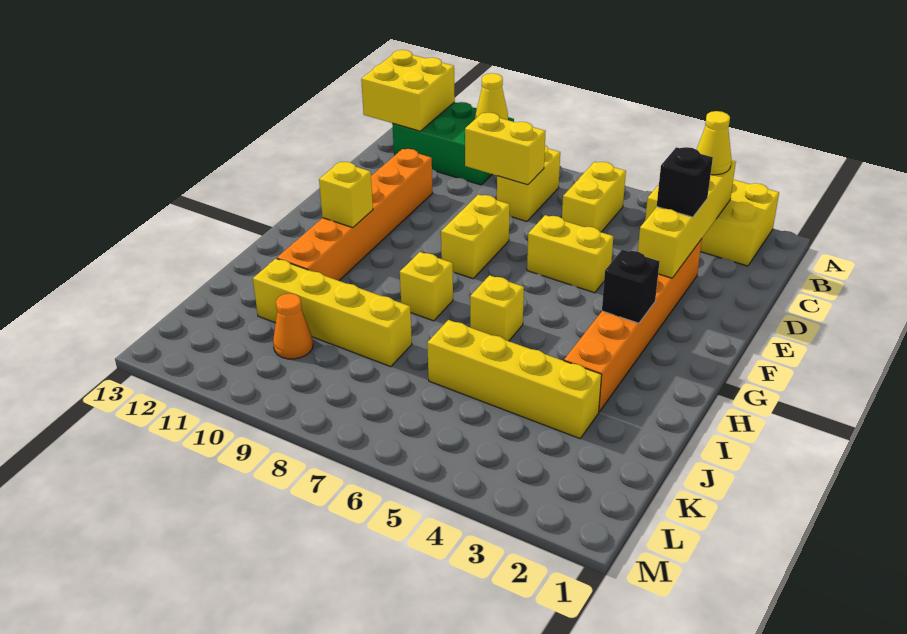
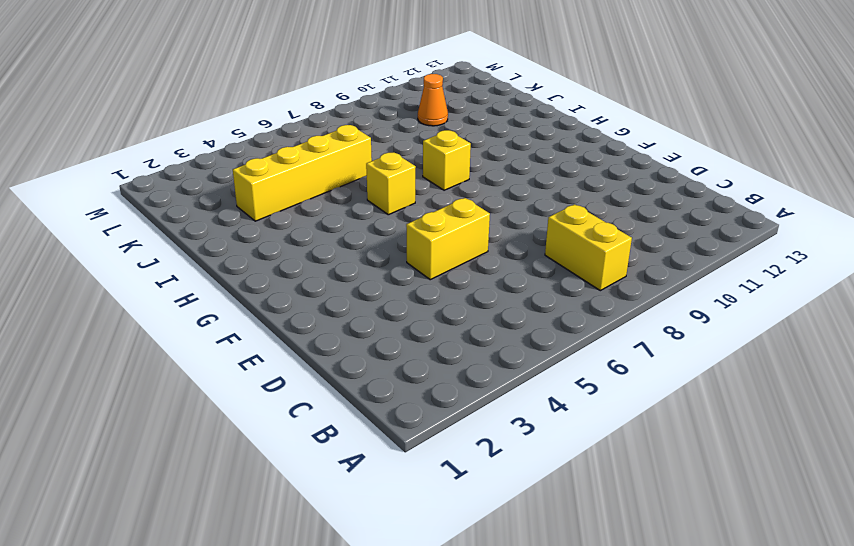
none -> yellow 2x3 brick [645,180,779,266]
none -> green 2x3 brick [392,102,514,185]
none -> yellow 1x2 brick [562,162,626,232]

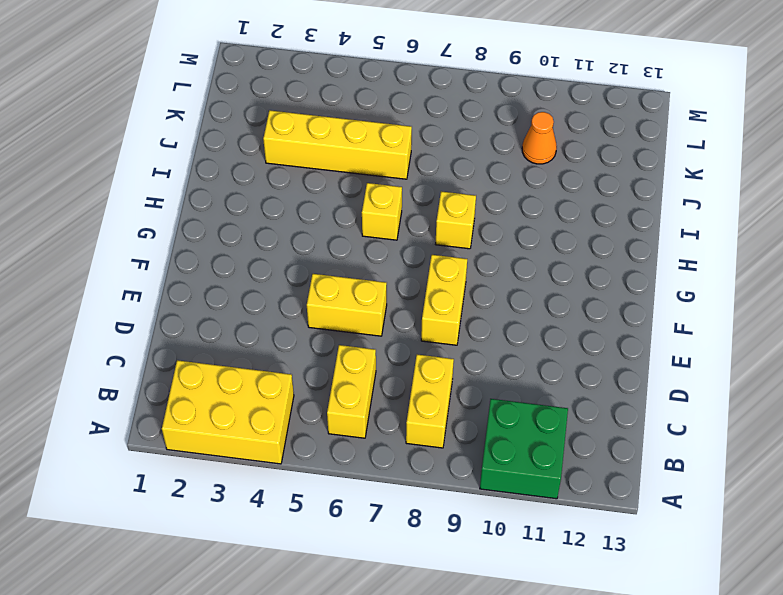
green 2x2 brick [480,399,568,499] -> green 2x3 brick [392,102,514,185]
none -> orange 1x6 brick [564,239,702,412]
none -> orange 1x6 brick [277,149,433,281]
none -> yellow 1x4 brick [253,259,412,367]

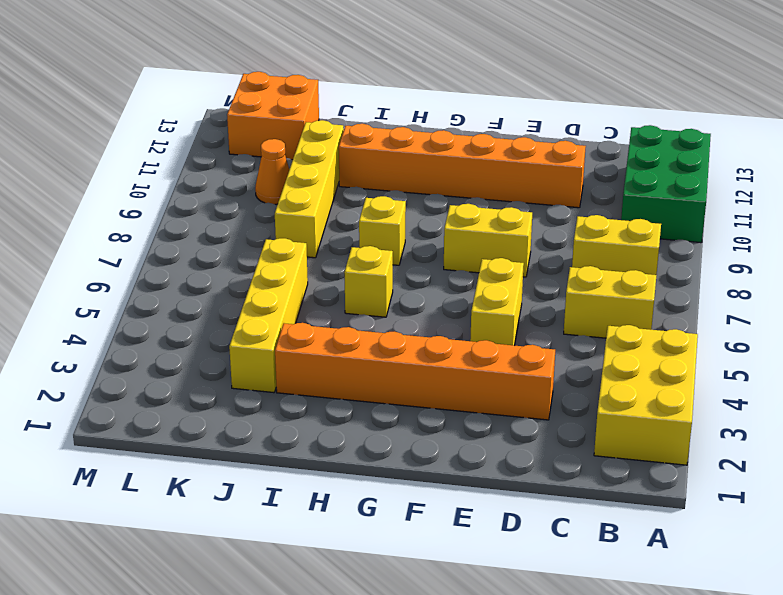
orange 2x2 brick [227,72,319,160] -> none
none -> yellow 1x1 cone [475,73,508,120]
none -> yellow 2x2 brick [361,50,455,131]
none -> yellow 1x4 brick [638,160,736,278]

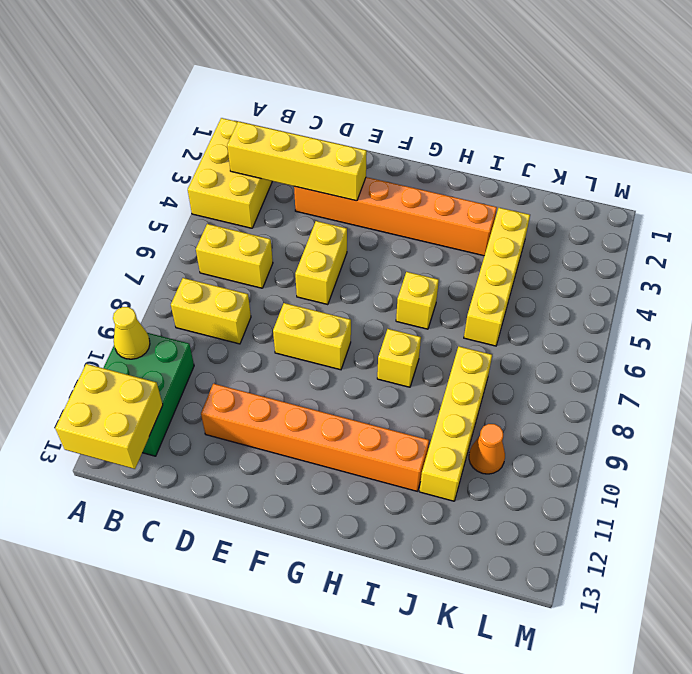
none -> yellow 1x2 brick [465,113,546,185]
none -> black 1x1 brick [602,250,660,323]
none -> yellow 1x1 brick [319,162,373,228]

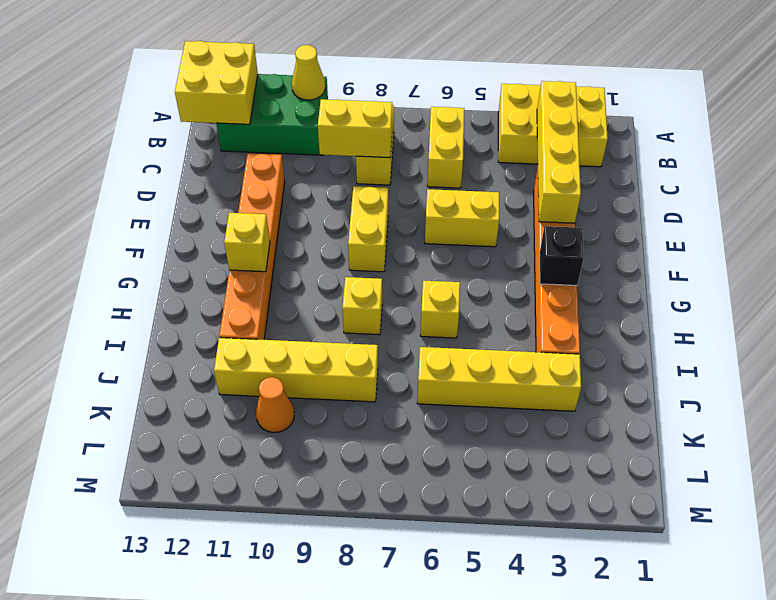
none -> yellow 1x1 cone [697,111,732,175]
none -> black 1x1 brick [657,147,713,217]

